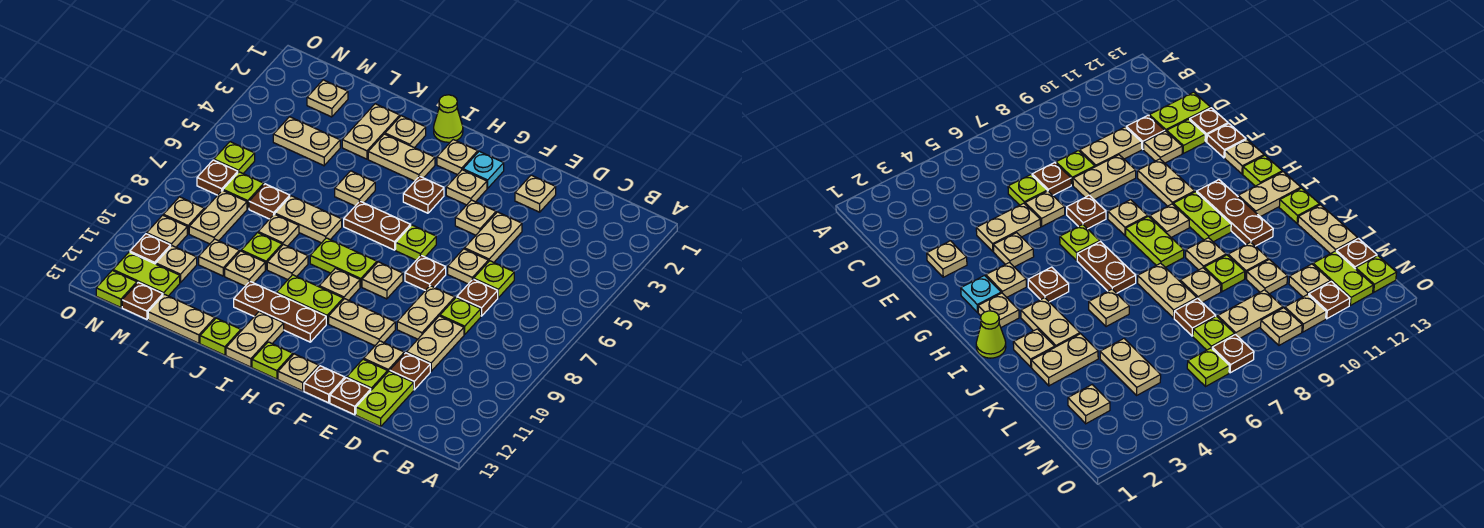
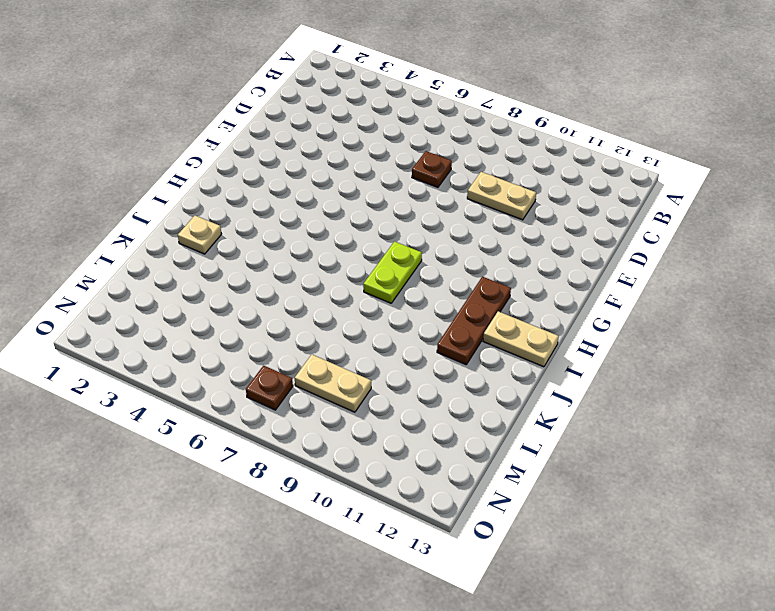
none -> lime 1x1 plate [474,261,514,298]
none -> lime 1x1 plate [440,298,481,334]
none -> brown 1x1 plate [390,353,430,390]
none -> lime 1x2 plate [356,371,414,427]

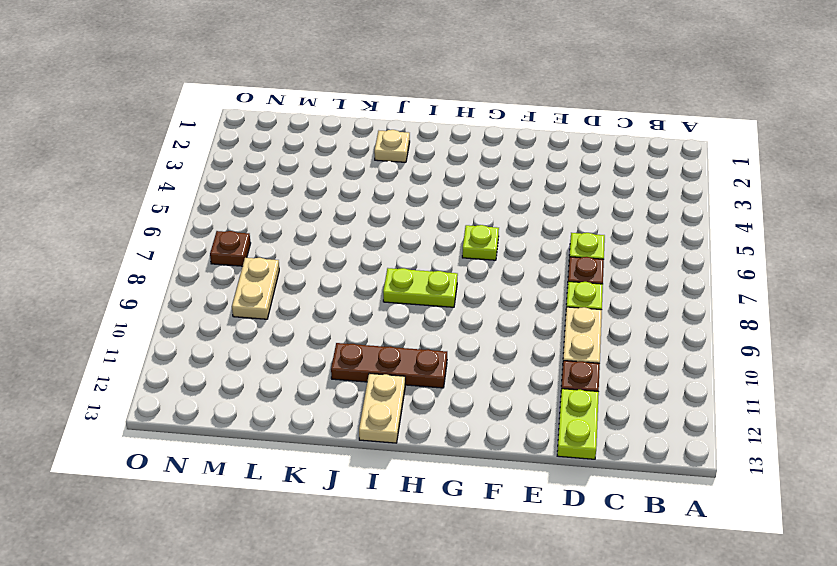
none -> tan 1x1 plate [515,175,556,212]
none -> tan 1x2 plate [465,212,522,262]
none -> tan 1x1 plate [448,249,488,284]
none -> tan 1x2 plate [397,286,455,339]

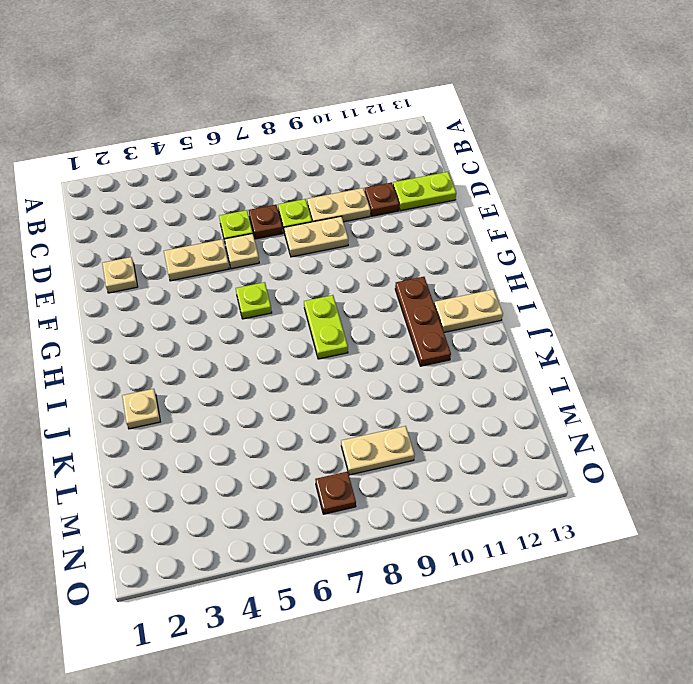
none -> tan 1x1 plate [364,341,404,371]
none -> lime 1x1 plate [347,359,388,390]
none -> brown 1x1 plate [330,378,371,415]
none -> tan 1x1 plate [455,200,496,235]

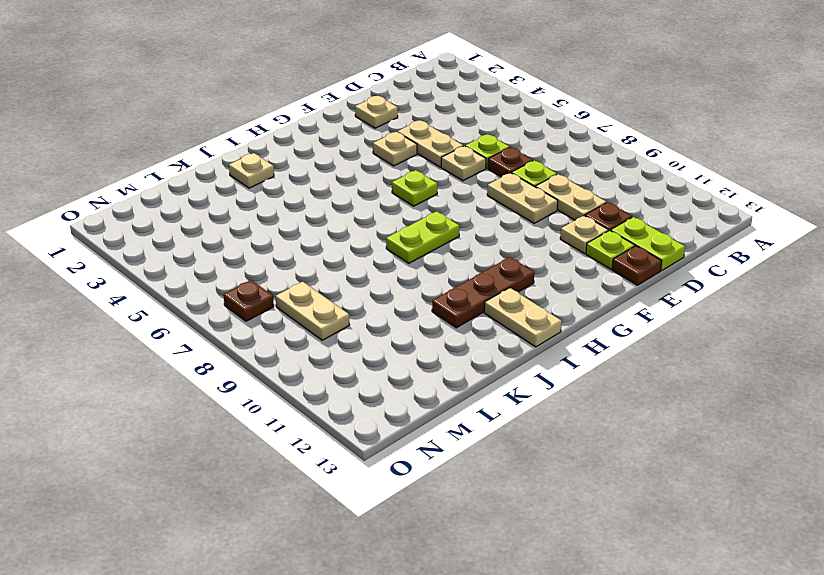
none -> brown 1x1 plate [405,255,446,291]
none -> tan 1x2 plate [329,299,395,346]
none -> brown 1x1 plate [304,366,345,403]
none -> cyan 1x1 plate [463,151,504,188]

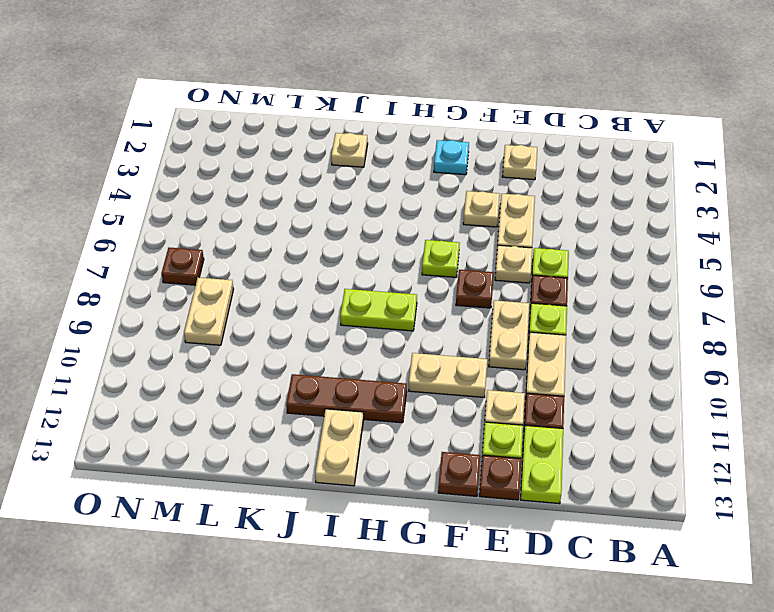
none -> tan 1x1 plate [446,170,487,205]
none -> tan 1x1 plate [362,262,403,299]
none -> tan 1x1 plate [278,354,319,391]
none -> tan 1x1 plate [437,140,478,175]

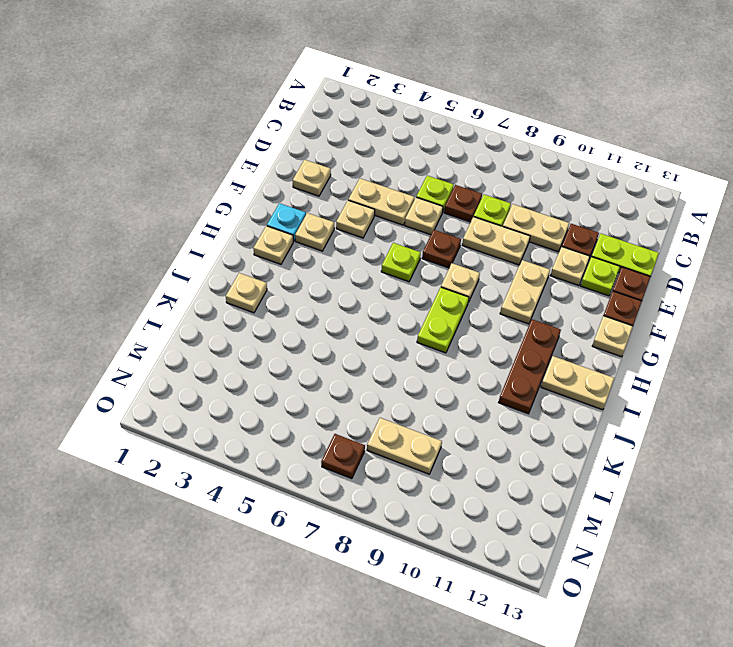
none -> brown 1x1 plate [403,176,444,213]
none -> brown 1x2 plate [344,201,411,250]
none -> tan 1x1 plate [319,268,360,300]
none -> lime 1x2 plate [277,275,343,324]

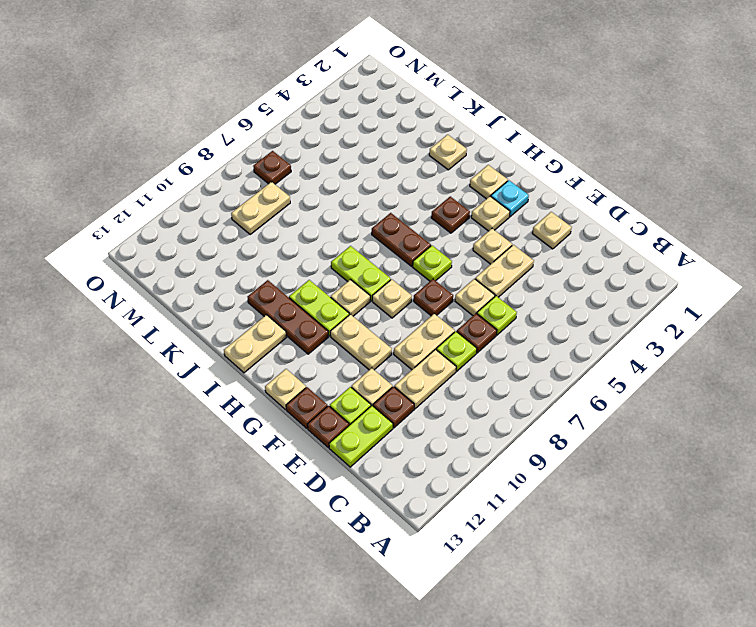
none -> lime 1x1 plate [252,342,293,379]
none -> lime 1x1 cone [434,95,463,142]
none -> tan 1x2 plate [368,134,435,181]
none -> tan 1x1 plate [335,171,375,206]

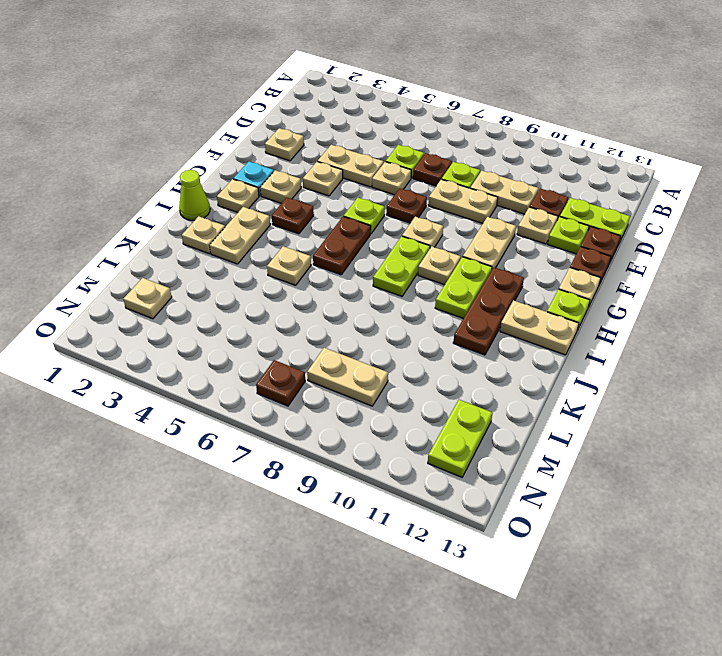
none -> tan 1x2 plate [275,196,342,243]
none -> tan 1x1 plate [267,245,308,280]
none -> lime 1x1 plate [200,318,241,355]
none -> tan 1x2 plate [342,104,400,159]

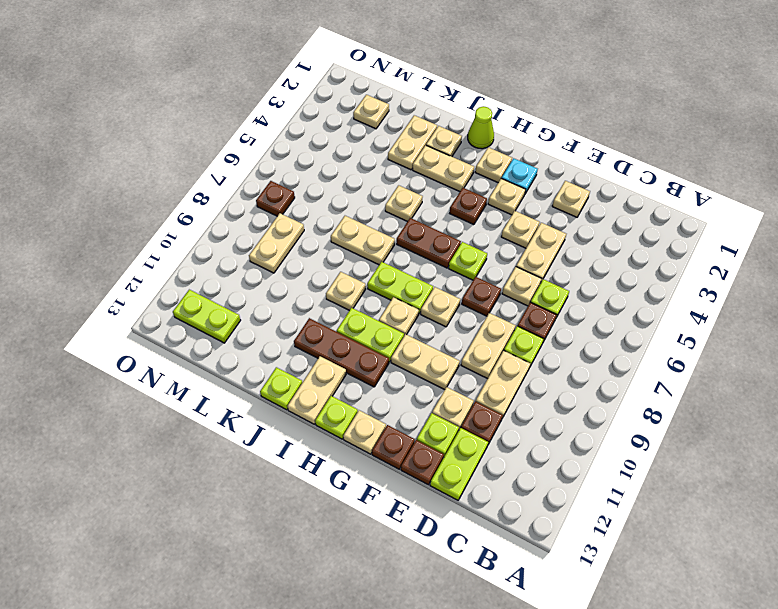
none -> tan 1x1 plate [258,214,299,246]
none -> lime 1x1 plate [241,233,282,270]
none -> tan 1x1 plate [225,251,265,286]
none -> tan 1x2 plate [148,294,215,343]

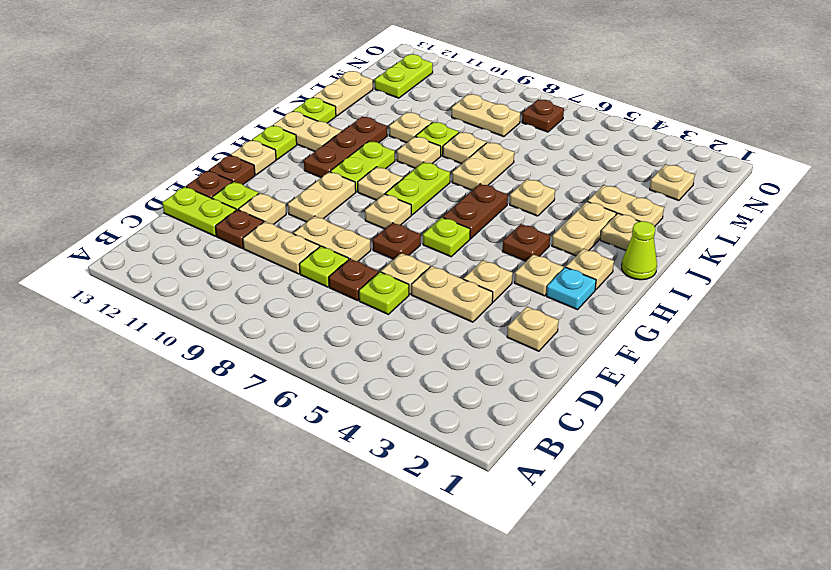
none -> tan 1x2 plate [273,117,340,166]
none -> brown 1x1 plate [249,184,290,219]
none -> tan 1x1 plate [199,239,239,276]
none -> lime 1x1 plate [223,172,264,209]

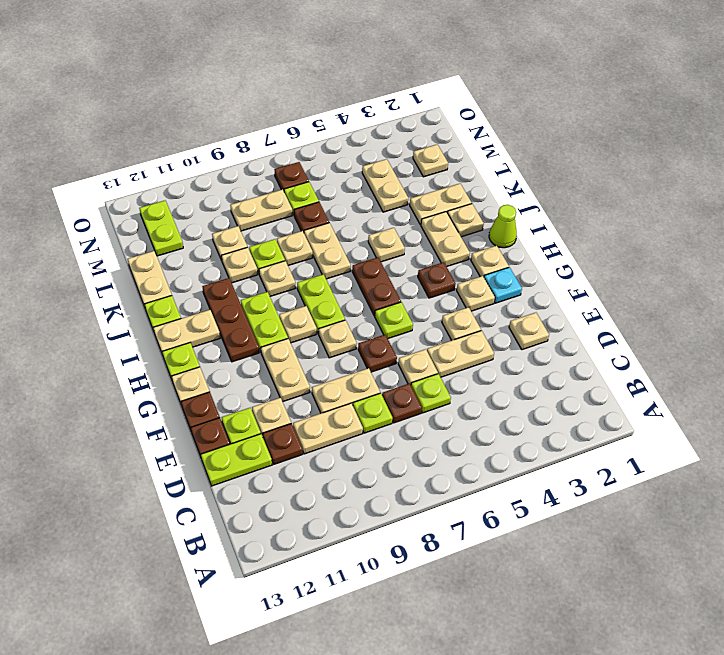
none -> tan 1x1 plate [156,246,197,283]
none -> brown 1x1 plate [122,282,163,319]
none -> lime 1x1 plate [214,142,255,174]
none -> tan 1x1 plate [163,197,204,234]

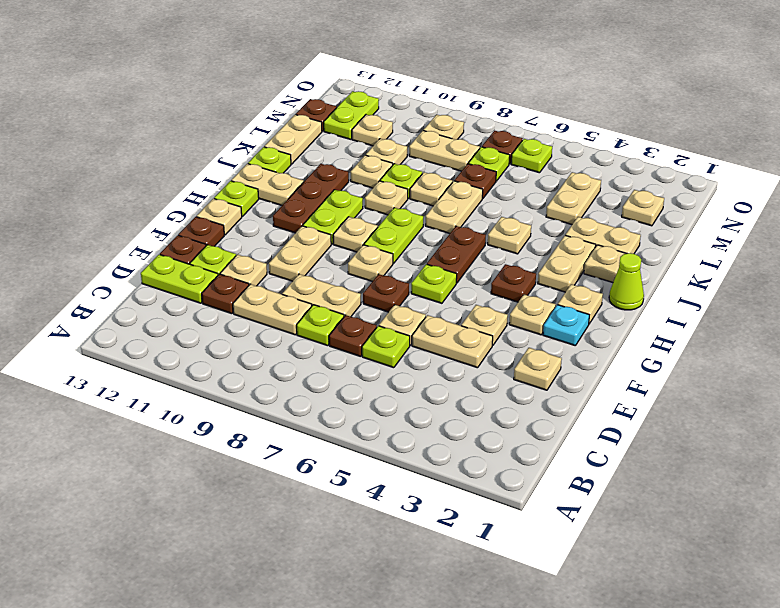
none -> tan 1x1 plate [147,215,187,247]
none -> brown 1x1 plate [130,234,171,264]
none -> lime 1x1 plate [96,271,137,308]

